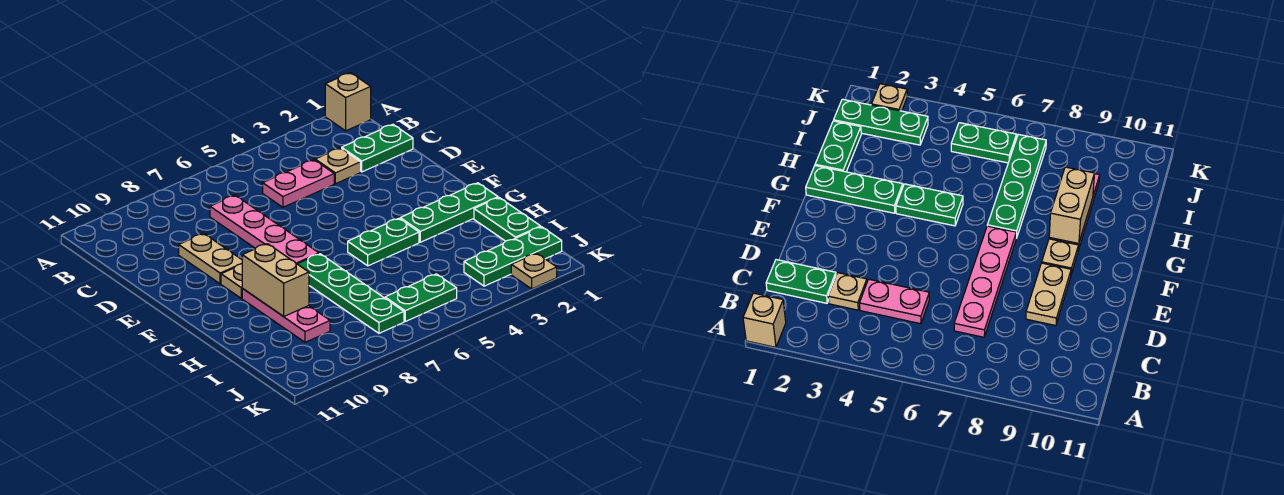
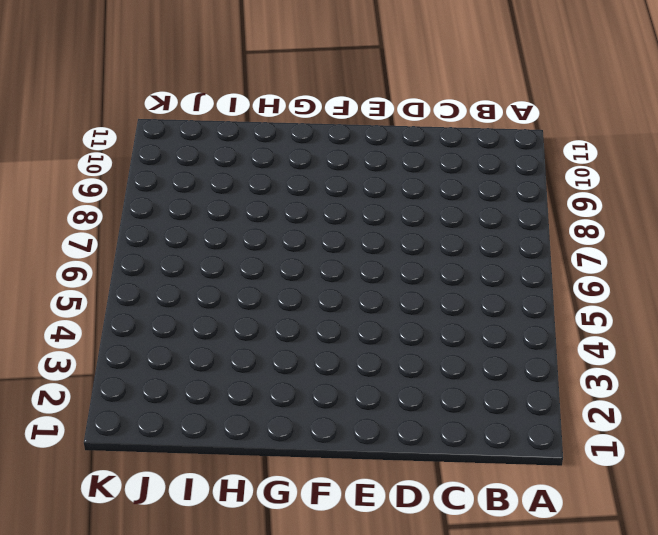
none -> tan 1x1 brick [325,73,371,131]
none -> green 1x2 plate [342,124,413,172]
none -> tan 1x1 plate [315,148,361,184]

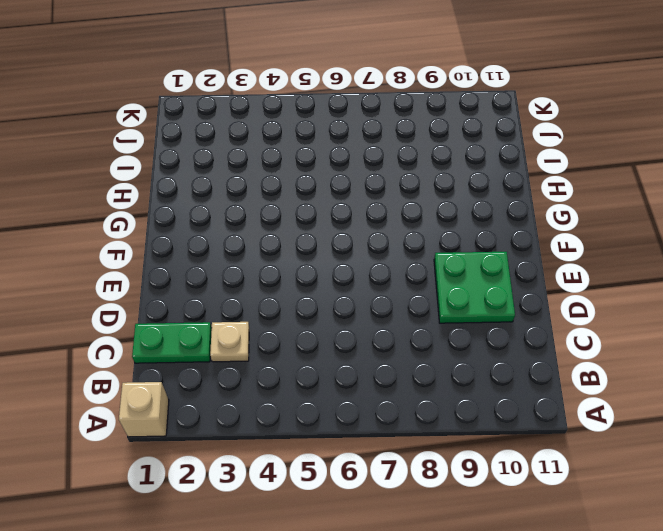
green 2x2 plate [434,252,515,323] -> tan 1x2 plate [179,233,242,284]
none -> pink 1x2 plate [263,160,334,207]
none -> pink 1x4 plate [210,195,319,264]
none -> tan 1x1 plate [221,264,243,298]

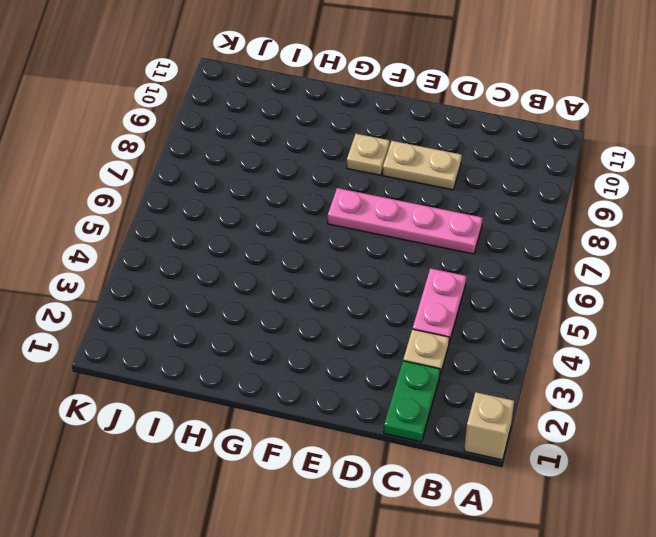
none -> green 1x3 plate [400,183,498,242]
none -> green 1x2 plate [348,218,419,266]
none -> green 1x4 plate [298,254,404,333]

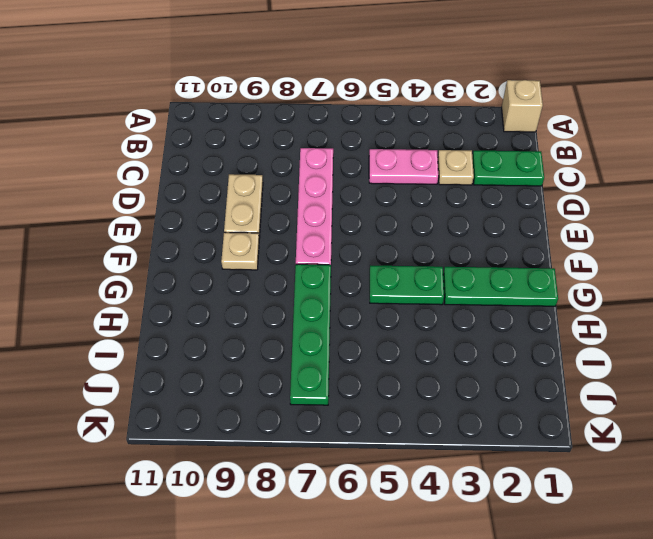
none -> pink 1x3 plate [242,289,330,342]
none -> green 1x2 plate [474,198,541,241]
none -> green 1x3 plate [464,227,562,286]

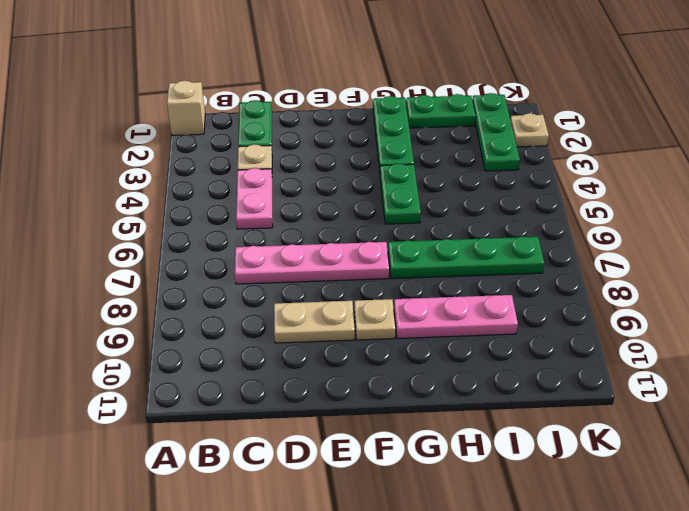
none -> green 1x2 plate [385,274,457,321]
none -> tan 1x2 brick [242,244,309,316]

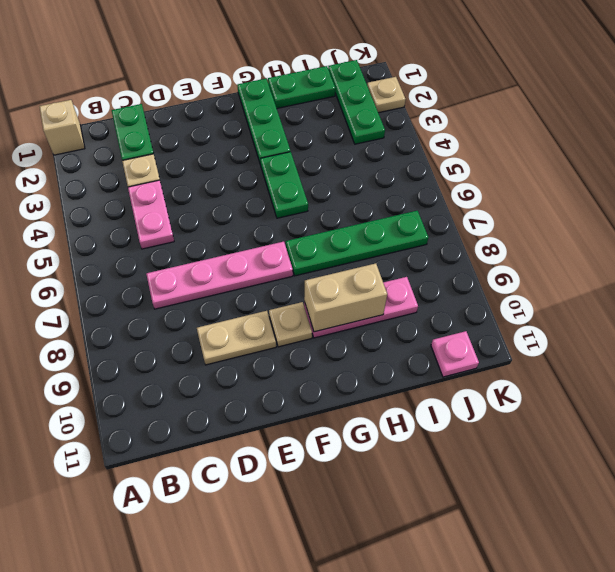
pink 1x1 plate [431,331,479,377] -> none
none -> green 1x2 plate [385,274,457,321]

